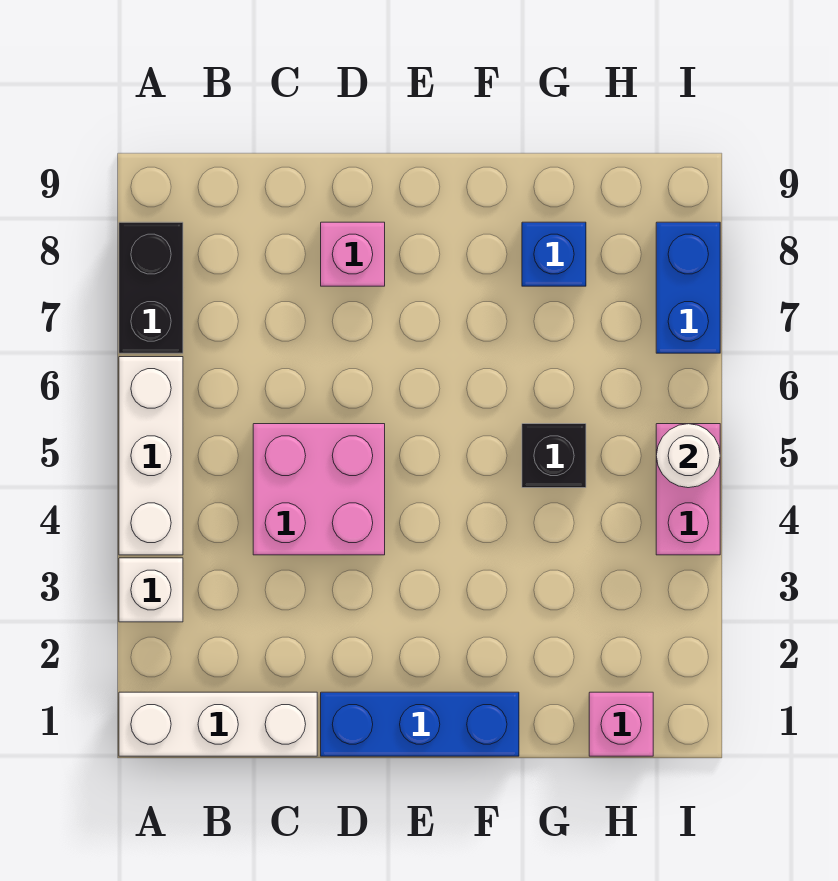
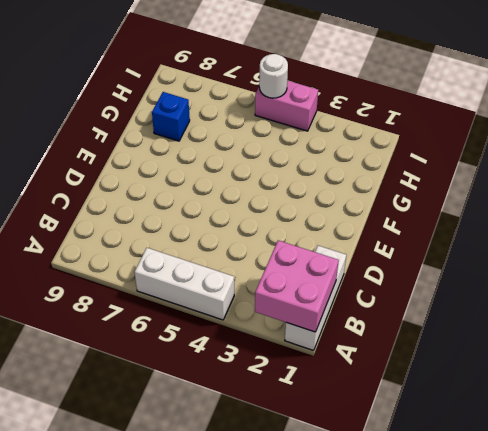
pink 2x2 brick [255,240,339,332] -> pink 2x2 brick moved to [253,424,385,555]
none -> white 1x1 brick [119,558,183,622]
none -> black 1x2 brick [119,222,183,353]
none -> blue 1x3 brick [321,692,519,756]

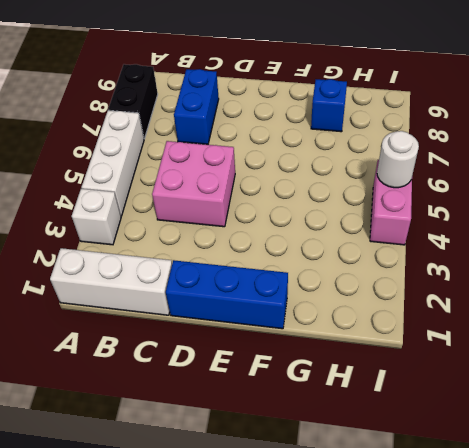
blue 1x2 brick [174,69,219,145] -> blue 1x2 brick moved to [656,222,720,353]
none -> pink 1x1 brick [321,222,385,286]
none -> black 1x1 brick [522,424,586,488]
none -> pink 1x1 brick [589,692,653,756]

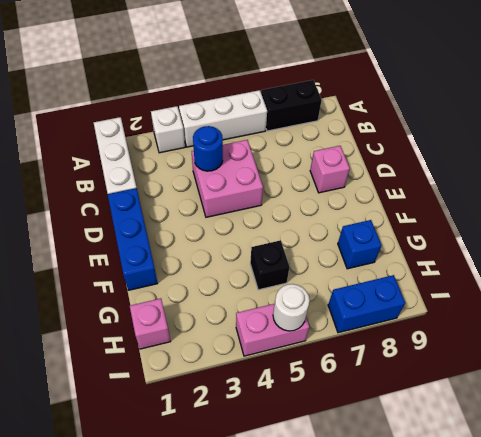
blue 1x1 round brick [193,126,223,171] -> none

